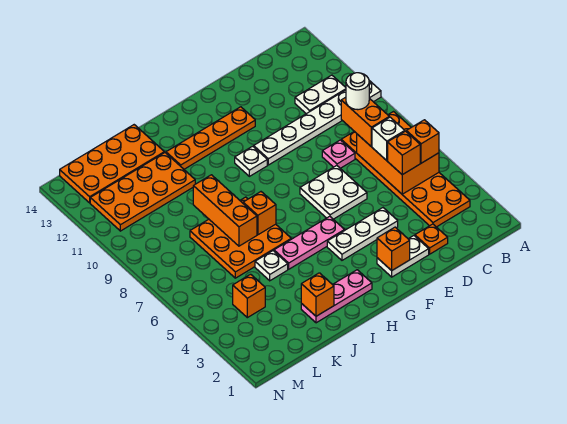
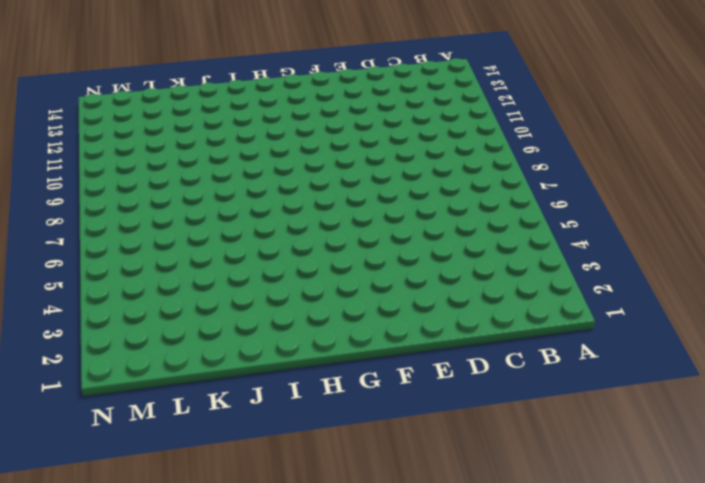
none -> white 1x6 plate [254,81,381,165]
none -> orange 2x6 plate [341,131,470,227]
none -> white 1x2 plate [295,75,346,114]

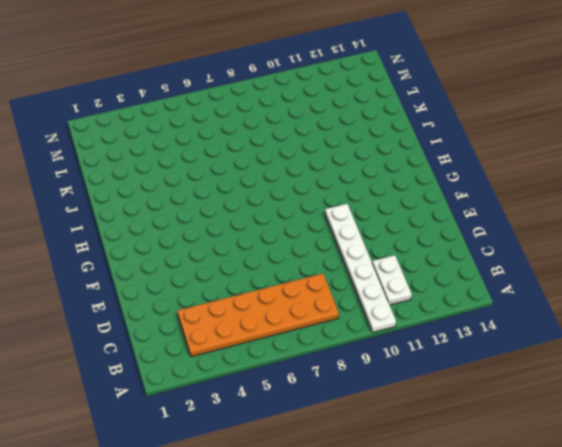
none -> orange 1x1 plate [415,224,448,254]
none -> pink 1x1 plate [322,140,355,168]
none -> white 1x2 plate [377,236,429,277]

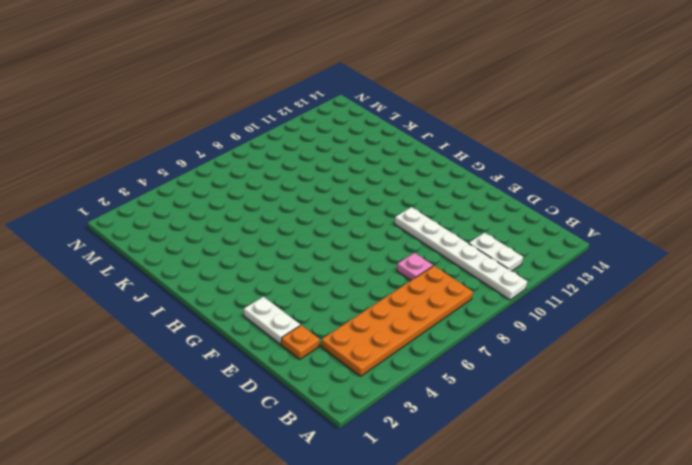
none -> white 1x3 plate [327,208,398,260]
none -> white 2x2 plate [300,166,367,219]
none -> orange 1x4 plate [166,107,255,169]

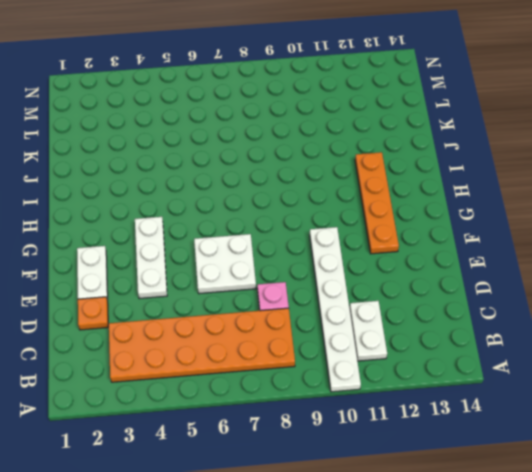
none -> pink 1x3 plate [274,216,345,269]
none -> white 1x1 plate [235,146,267,176]
none -> pink 1x3 plate [301,270,372,323]

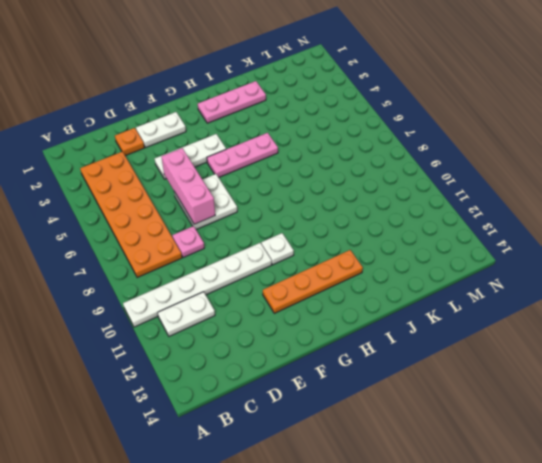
pink 1x3 brick [162,148,215,224] -> none
none -> orange 3x3 plate [190,197,291,278]
none -> white 1x1 plate [255,251,288,281]
none -> orange 2x4 plate [90,153,195,231]

